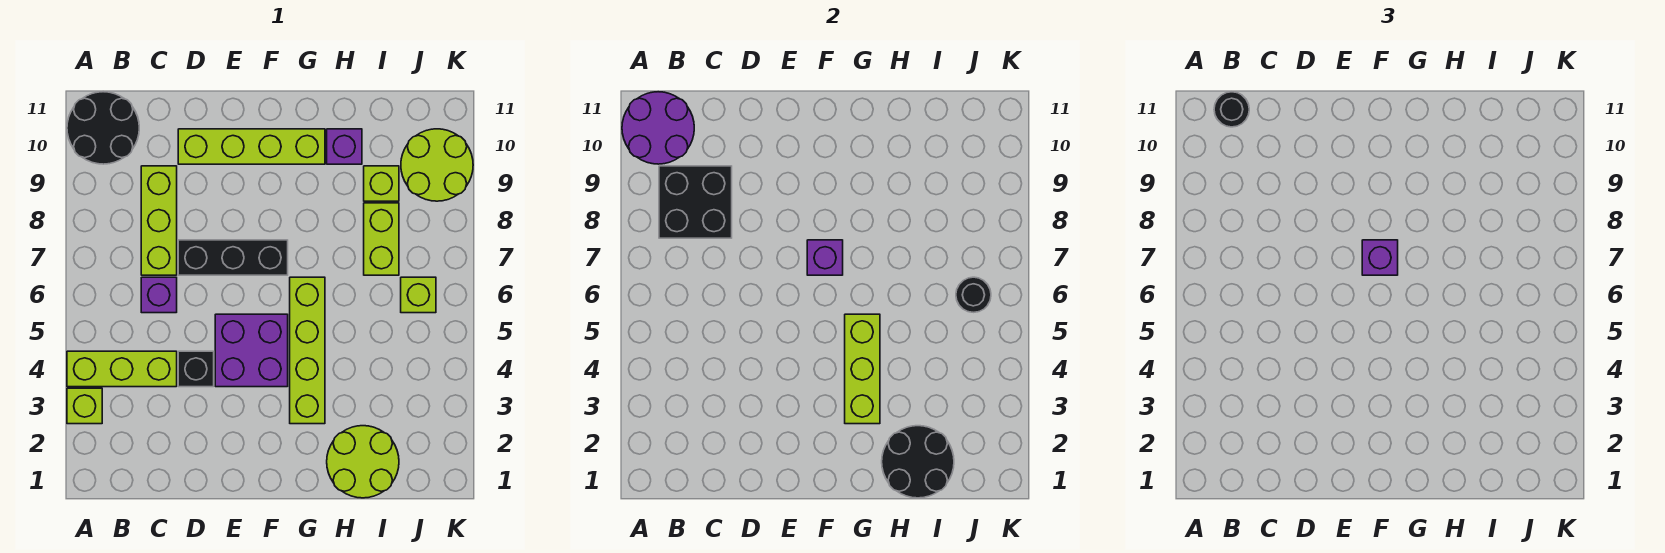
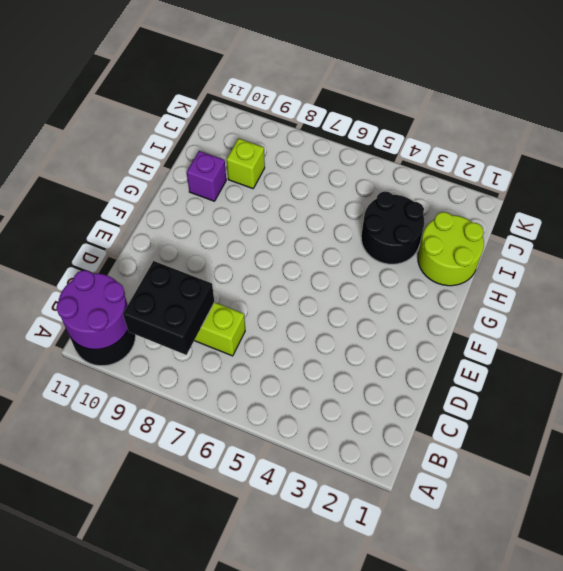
black 2x2 round brick [361,192,424,264] -> black 2x2 round brick moved to [882,426,954,498]
none -> lime 1x1 brick [67,388,102,424]
none -> lime 1x3 brick [67,351,177,387]
none -> purple 1x1 brick [141,277,177,313]

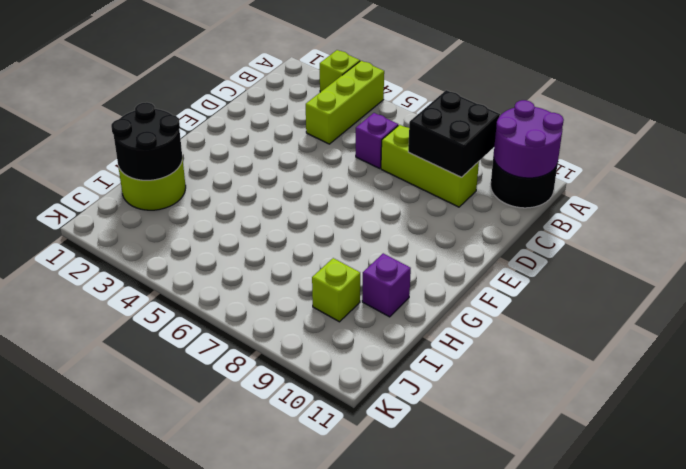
none -> black 1x1 brick [178,351,214,387]
none -> black 1x3 brick [178,240,288,275]
none -> lime 1x4 brick [178,129,325,164]

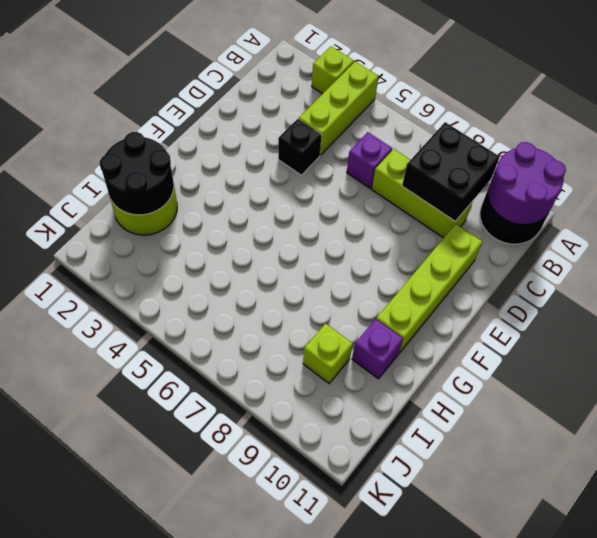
none -> black 1x3 brick [178,240,288,275]
none -> purple 2x2 brick [215,314,288,387]
none -> lime 1x4 brick [290,277,325,424]

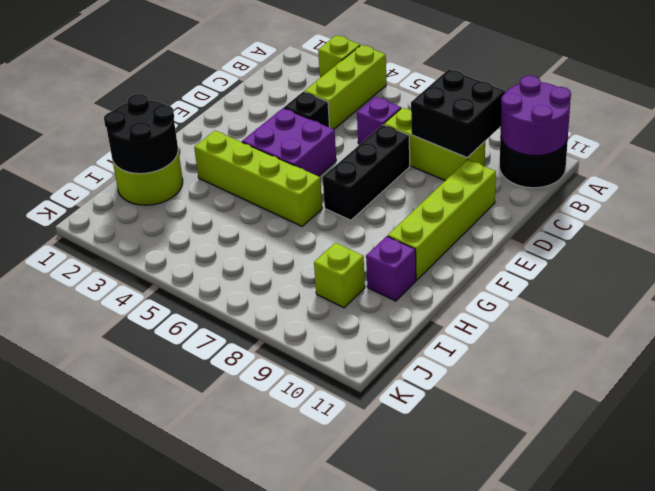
none -> lime 1x2 brick [364,203,399,275]
none -> lime 1x1 brick [401,277,436,313]
none -> lime 2x2 round brick [401,129,473,201]

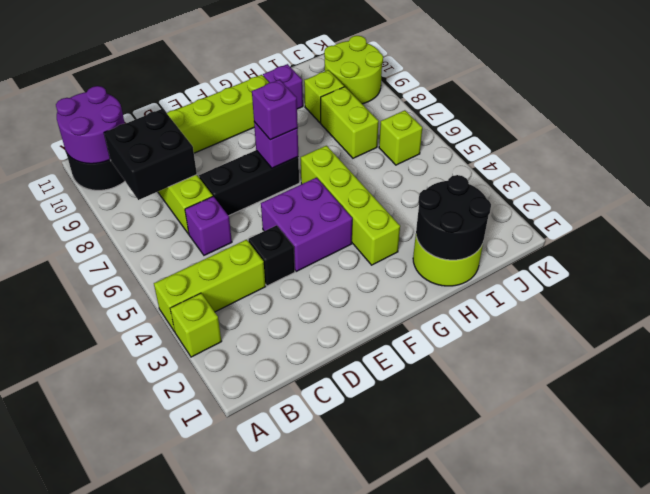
none -> lime 1x3 brick [845,314,880,424]
none -> black 1x1 round brick [956,277,991,312]
none -> black 1x1 round brick [1214,92,1249,127]

